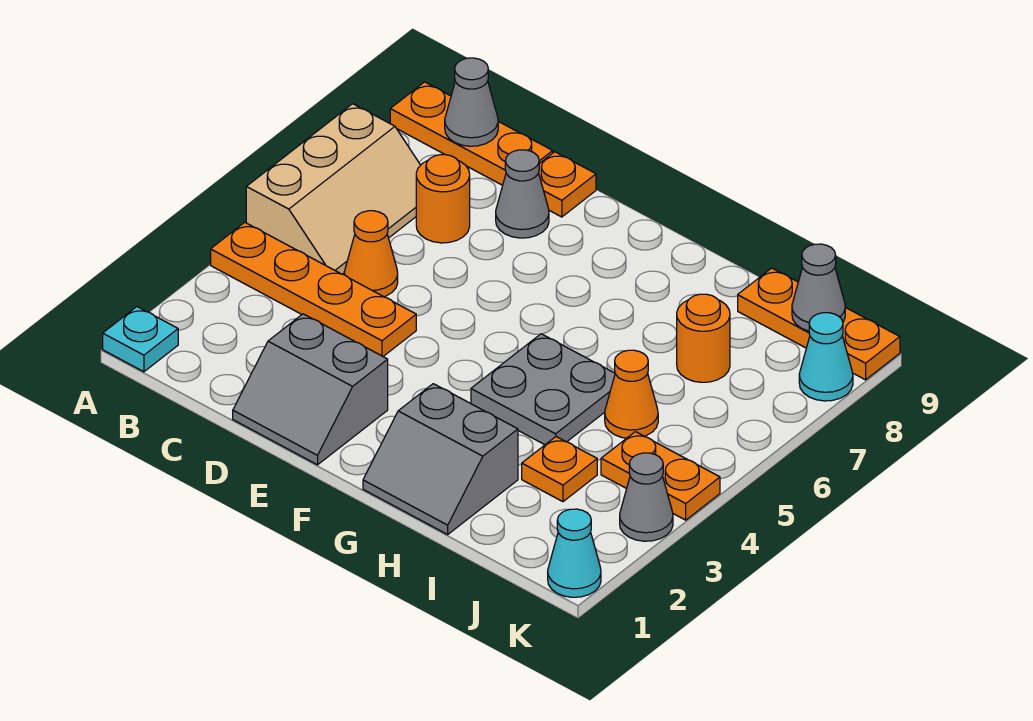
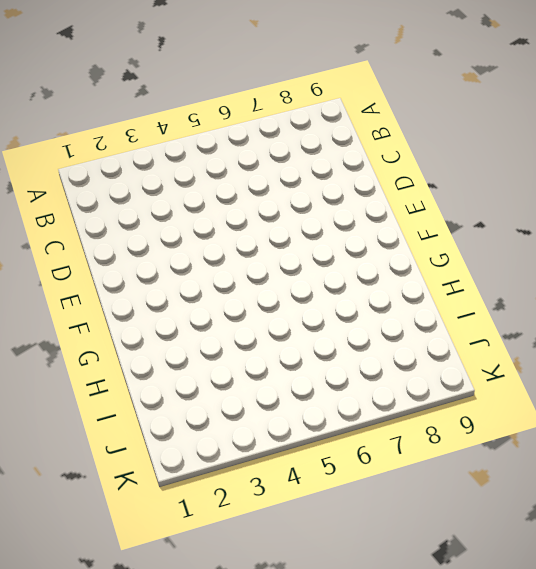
none -> cyan 1x1 plate [103,307,178,372]
none -> orange 1x4 plate [211,222,416,356]
none -> tan 2x3 slope [246,104,420,274]

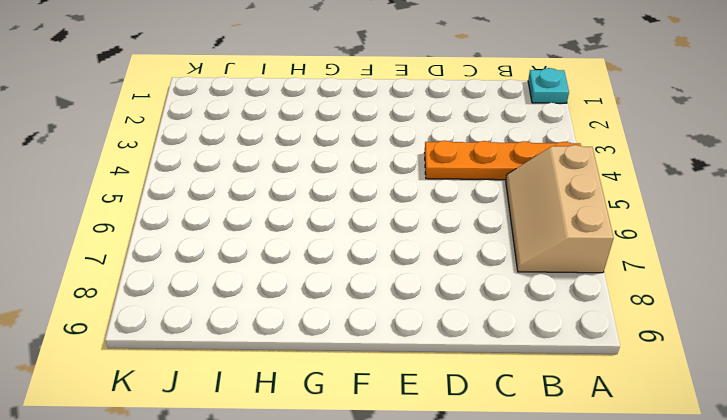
none -> orange 1x3 plate [390,82,553,185]
none -> orange 1x1 cone [344,211,398,297]
none -> orange 1x1 round brick [416,155,470,243]

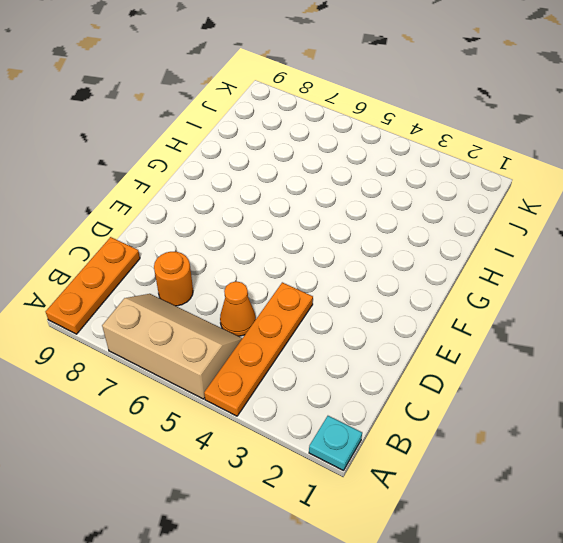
none -> grey 2x2 slope [233,314,388,465]
none -> grey 1x1 cone [496,150,549,238]
none -> orange 1x1 plate [539,152,596,217]

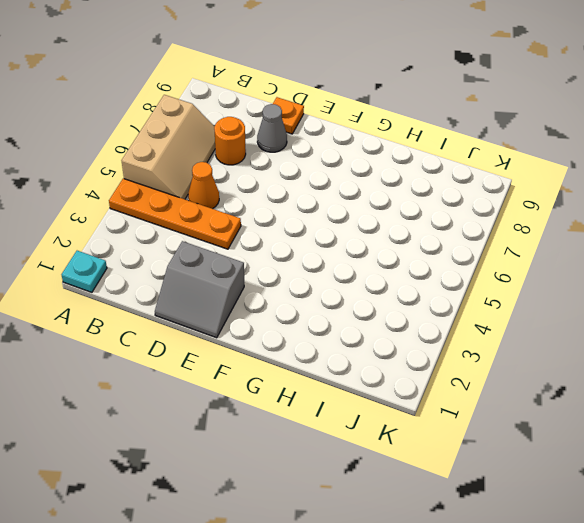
none -> orange 1x3 plate [390,82,553,185]
none -> grey 2x2 slope [363,384,518,534]
none -> grey 2x2 plate [471,334,615,445]

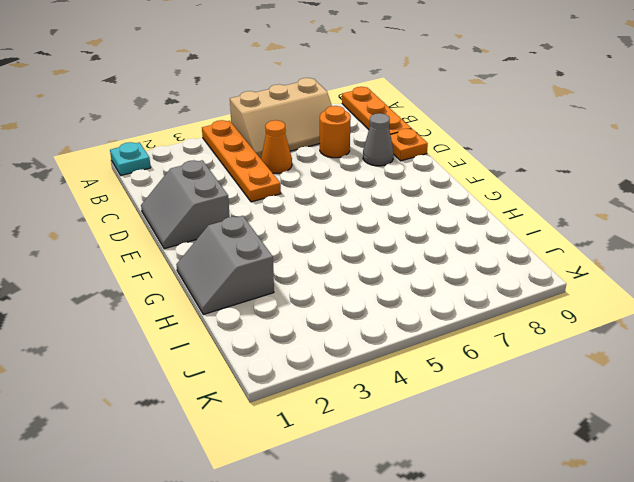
none -> grey 2x2 plate [471,334,615,445]
none -> orange 1x1 plate [522,437,597,502]
none -> orange 1x1 cone [605,350,658,438]

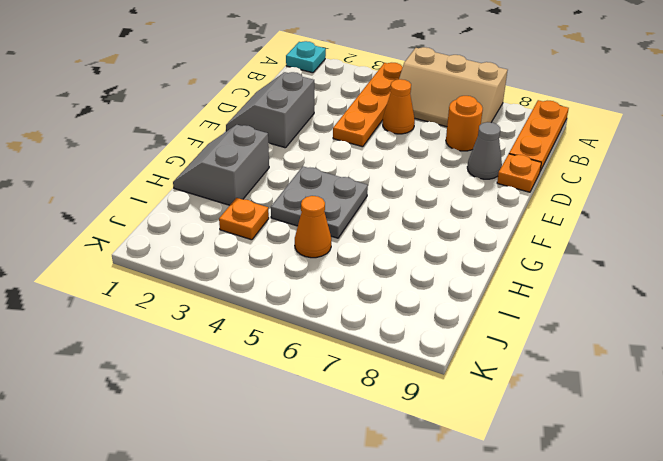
none -> orange 1x1 round brick [677,294,730,382]
none -> orange 1x3 plate [738,268,900,380]
none -> orange 1x2 plate [601,432,720,520]

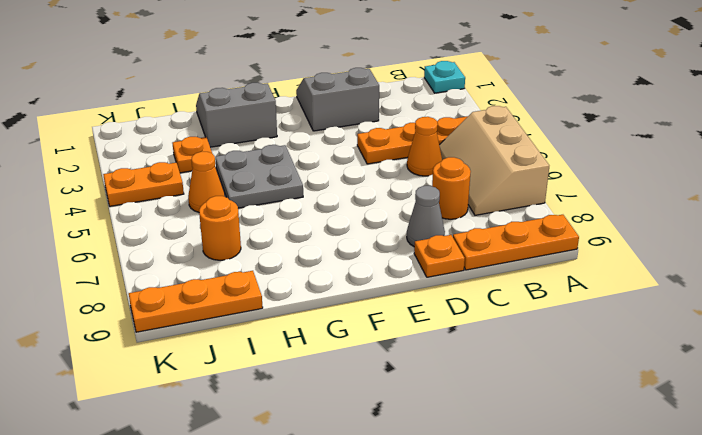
none -> cyan 1x1 cone [548,509,601,597]
none -> grey 1x1 cone [620,453,673,541]
none -> cyan 1x1 cone [799,313,853,401]

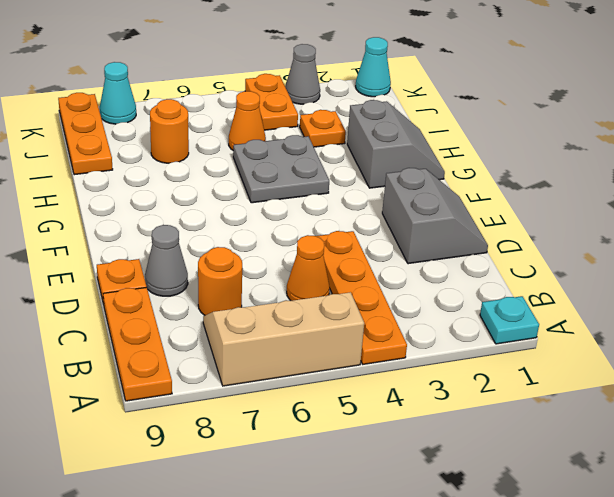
none -> grey 1x1 cone [445,58,498,146]
none -> grey 1x1 cone [792,244,845,331]

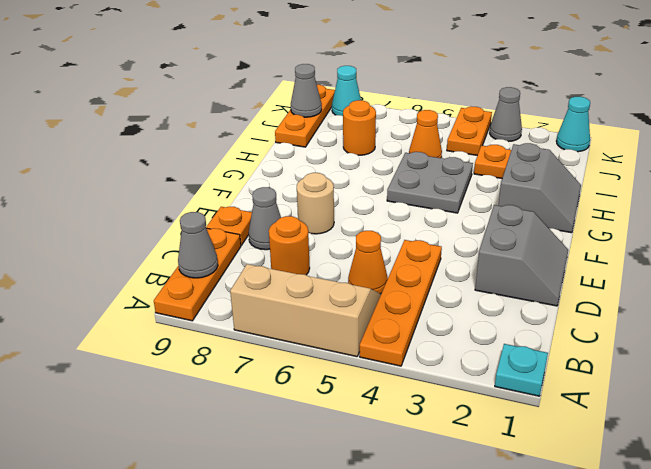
tan 1x1 round brick [297,172,334,234] -> none

